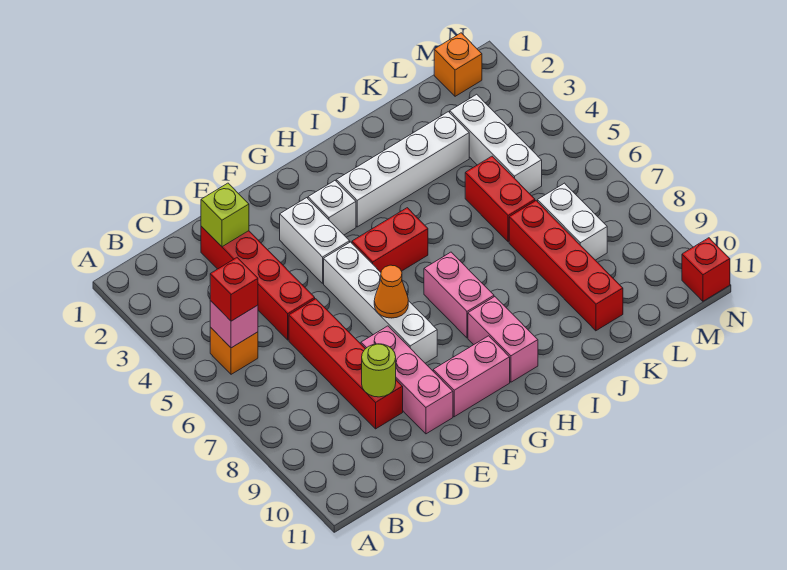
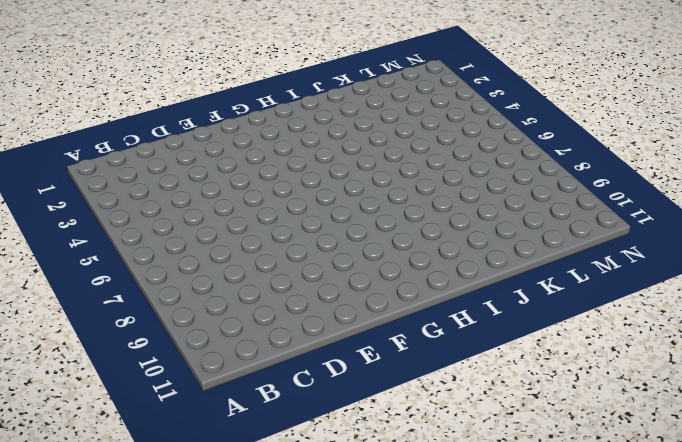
none -> orange 1x1 brick [210,327,258,374]
none -> red 1x4 brick [201,226,315,340]
none -> red 1x4 brick [289,299,403,429]

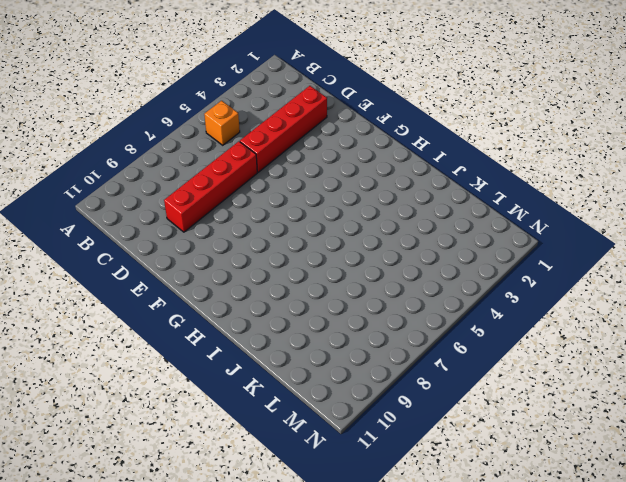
none -> pink 1x3 brick [361,326,453,434]
none -> white 1x2 brick [280,198,350,283]
none -> white 1x4 brick [324,242,437,363]

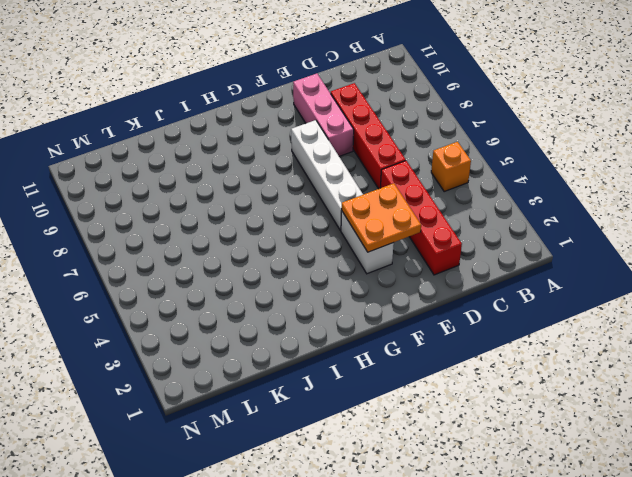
orange 2x2 plate [342,183,421,252] -> none
none -> pink 1x2 brick [433,336,510,417]
none -> white 1x1 brick [308,181,356,235]
none -> red 1x2 brick [352,208,428,272]

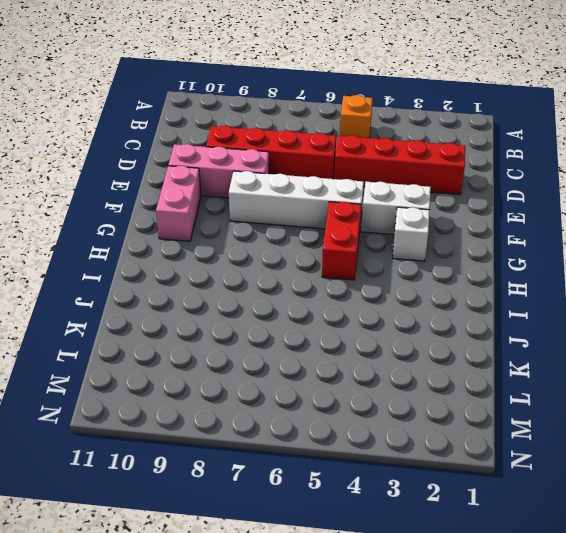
none -> white 1x4 brick [336,112,469,227]
none -> pink 1x2 brick [424,252,494,338]
none -> pink 1x2 brick [468,297,538,382]

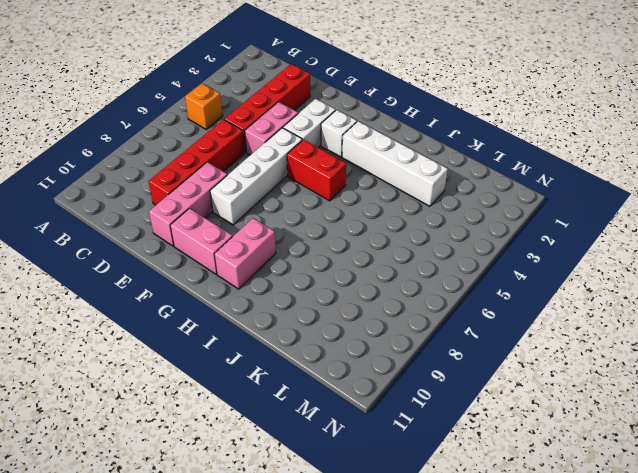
pink 1x2 brick [245,102,298,155] -> pink 1x2 brick moved to [424,252,494,338]
none -> red 1x2 brick [465,156,535,242]
none -> red 1x4 brick [509,201,623,331]
none -> white 1x3 brick [450,94,542,194]

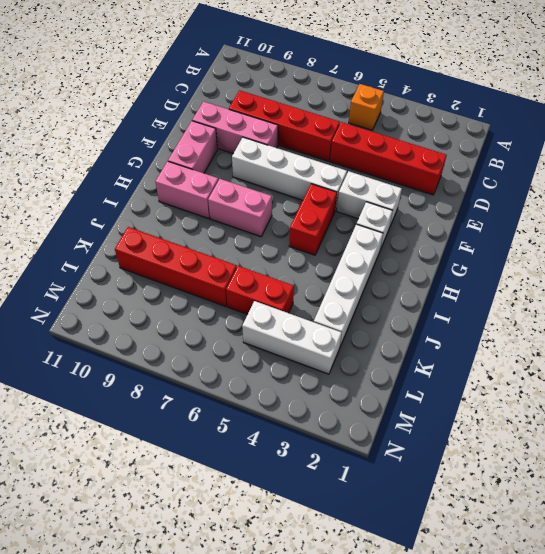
none -> white 1x2 brick [538,183,607,260]
none -> orange 1x1 brick [434,33,482,96]
none -> red 1x1 brick [682,238,730,301]

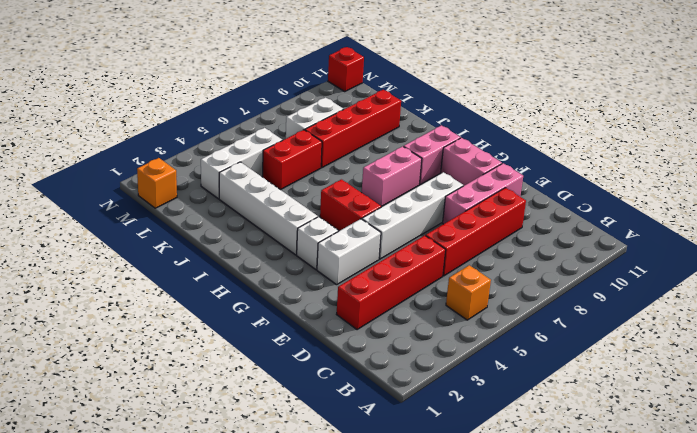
none -> pink 1x1 brick [210,301,258,348]
none -> lime 1x1 brick [201,183,249,247]
none -> lime 1x1 round brick [362,344,396,397]

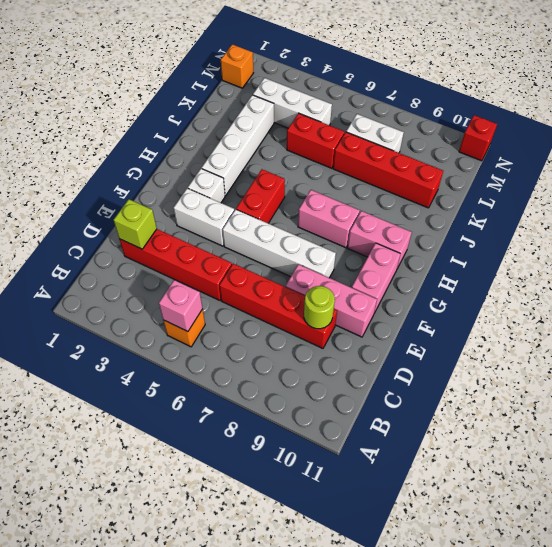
none -> orange 1x1 cone [374,265,408,318]
none -> red 1x1 brick [210,258,258,321]

